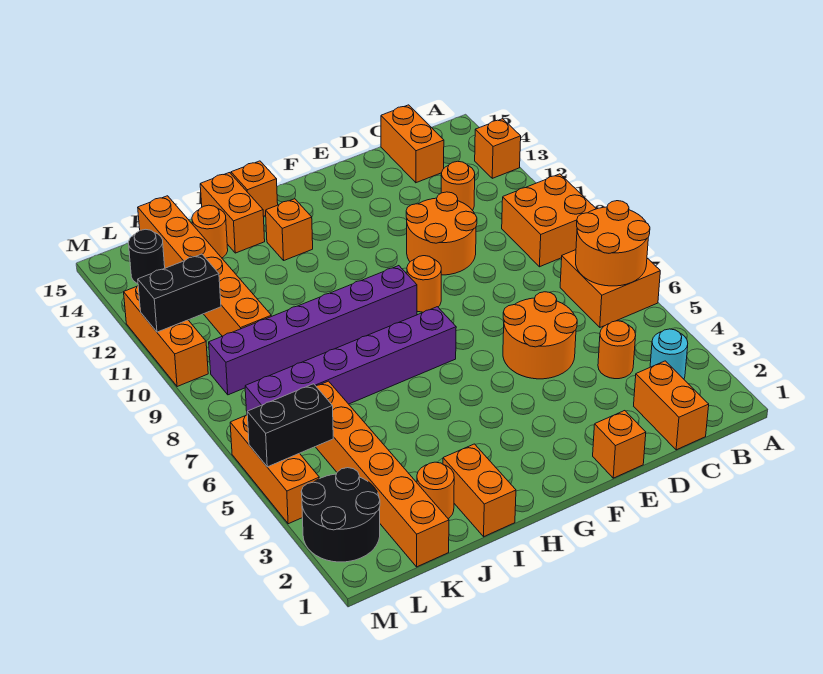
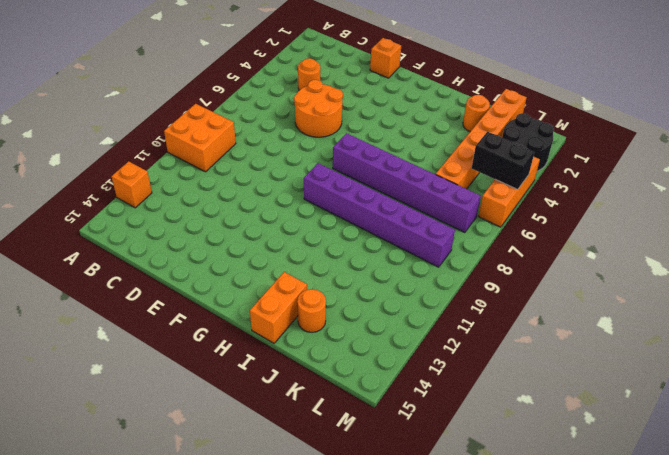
none -> orange 2x2 brick [560,250,660,327]
none -> cyan 1x1 round brick [650,329,688,379]
none -> orange 1x2 brick [634,361,709,450]

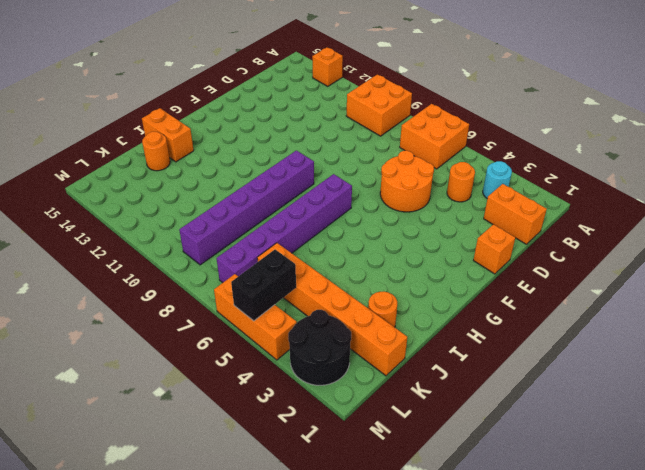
none -> orange 1x1 round brick [441,161,475,210]
none -> orange 1x2 brick [381,105,444,183]
none -> orange 2x2 round brick [406,192,477,275]

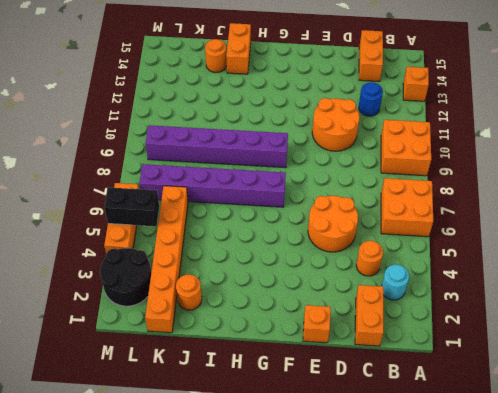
blue 1x1 round brick [359,82,383,116] -> orange 1x1 round brick [441,161,475,210]
none -> orange 1x1 round brick [407,256,441,312]
none -> orange 1x1 brick [266,199,313,260]
none -> orange 1x1 brick [231,161,278,216]

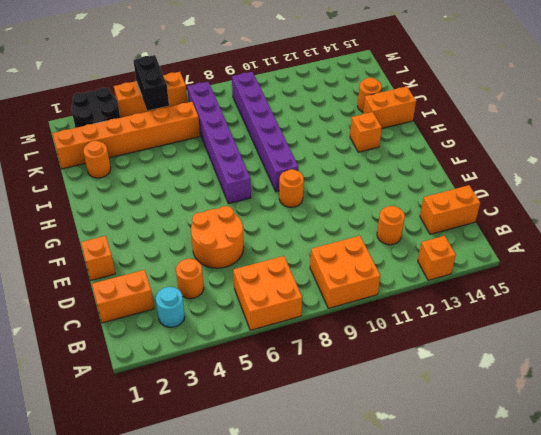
none -> orange 2x2 round brick [406,192,477,275]
none -> orange 1x1 brick [231,161,278,216]
none -> orange 1x2 brick [443,444,516,537]

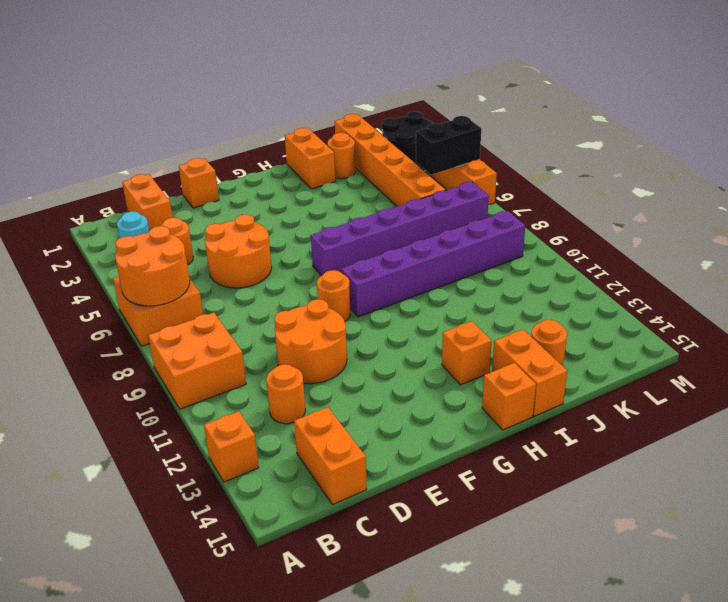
none -> orange 1x6 brick [138,196,271,336]
none -> black 1x1 round brick [129,229,165,284]
none -> orange 1x3 brick [124,286,208,387]

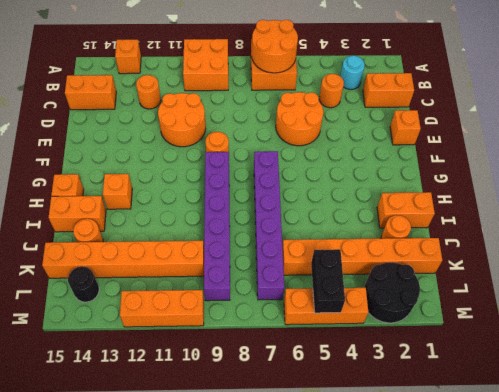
none -> black 1x2 brick [138,254,221,332]

